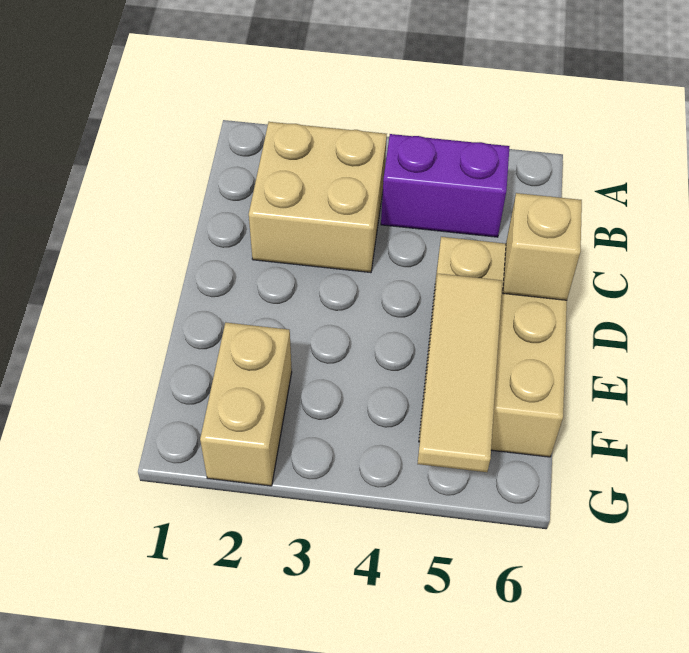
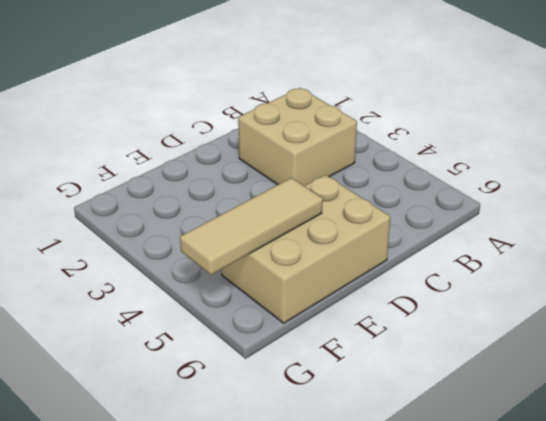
none -> purple 1x2 brick [381,134,510,237]
none -> tan 1x2 brick [200,323,292,486]

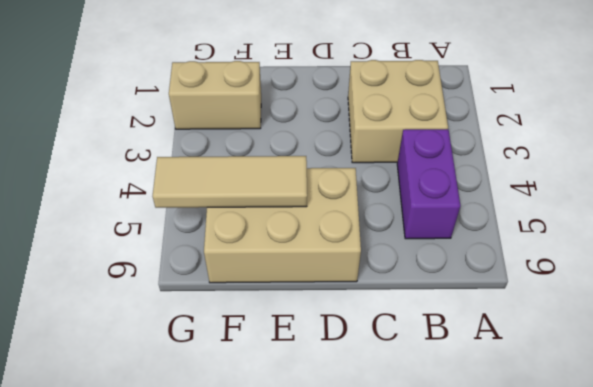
none -> tan 1x1 brick [503,193,582,300]

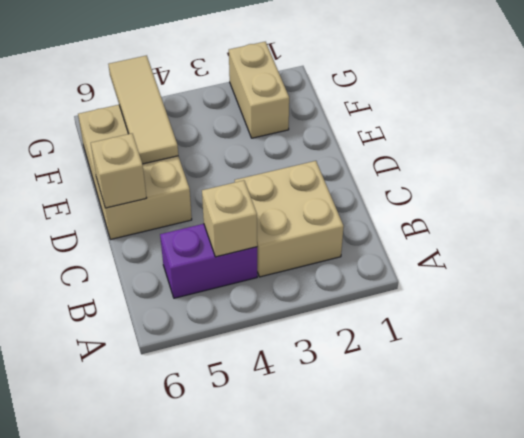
tan 1x1 brick [202,180,257,257] -> none

